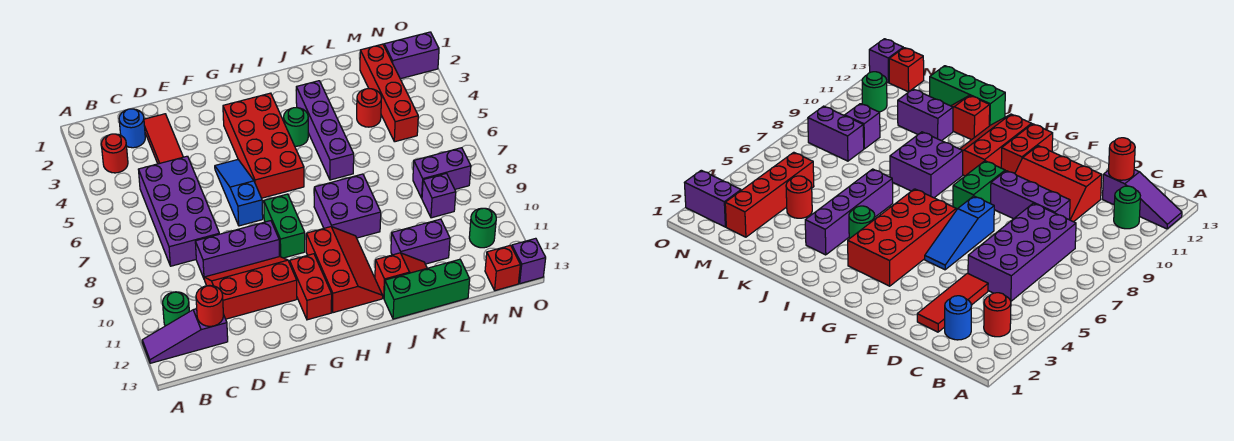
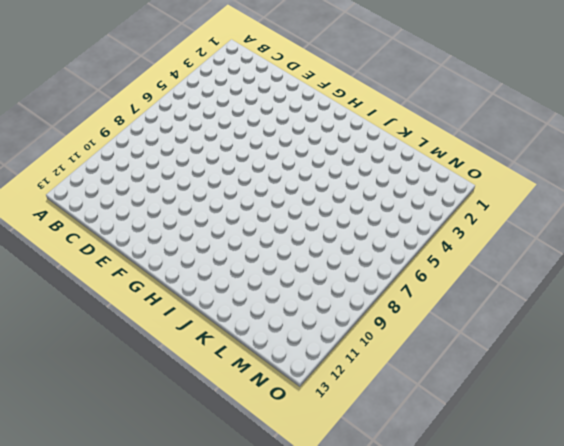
none -> purple 1x3 slope [142,309,228,363]
none -> red 1x1 round brick [101,134,128,173]
none -> green 1x1 round brick [163,292,189,326]

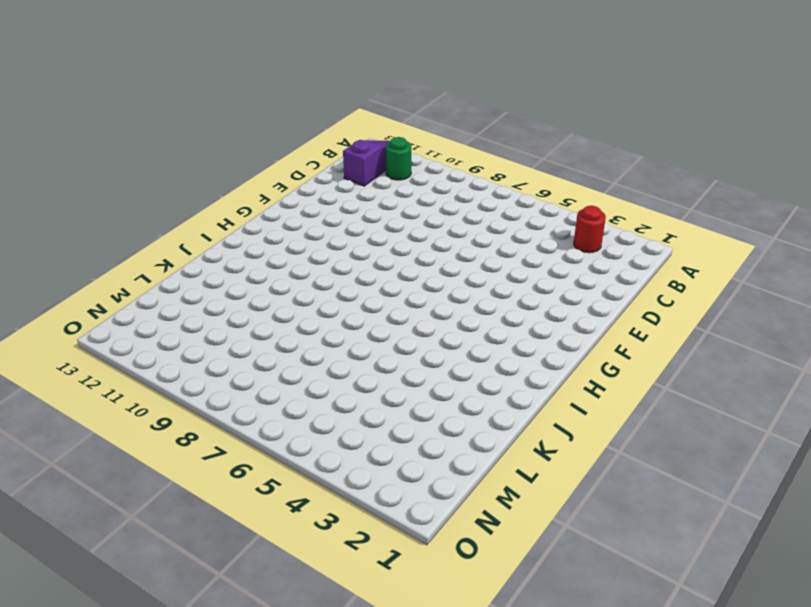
none -> blue 1x1 round brick [119,109,145,148]
none -> purple 2x4 brick [138,156,219,266]
none -> red 1x3 tile [144,114,183,164]

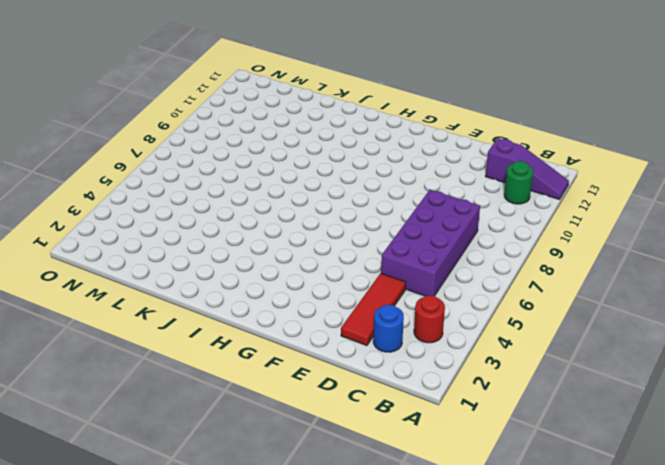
none -> purple 1x3 brick [195,221,279,278]
none -> red 2x3 slope [204,256,297,319]
none -> blue 1x3 slope [215,160,263,226]

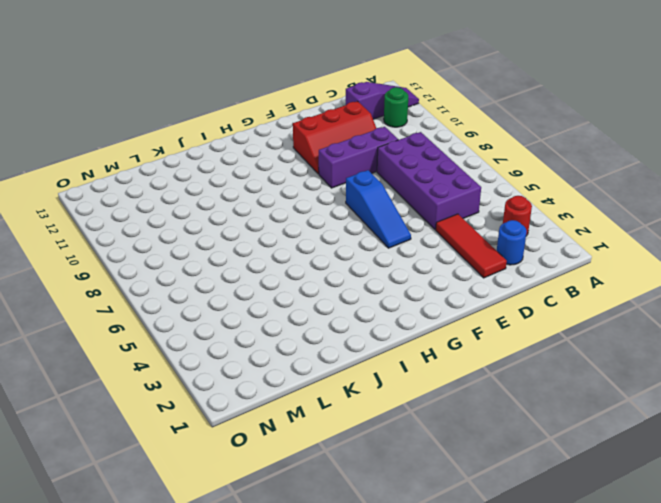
none -> red 2x4 brick [223,93,304,198]
none -> green 1x2 brick [264,194,305,258]
none -> red 1x2 brick [290,254,332,320]

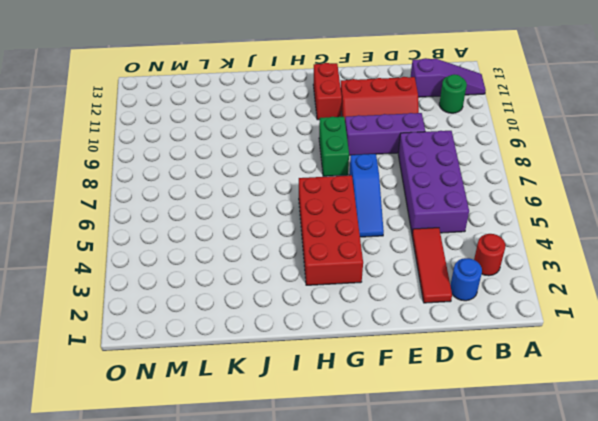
none -> red 2x3 slope [306,227,383,313]
none -> green 1x1 round brick [284,108,308,146]
none -> purple 2x2 brick [314,174,381,238]

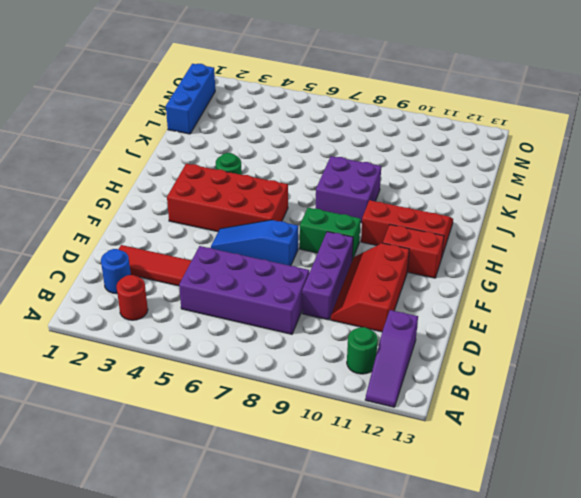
blue 1x3 brick [166,64,215,134] -> none
none -> purple 1x4 brick [296,81,354,180]
none -> red 1x2 slope [375,253,427,298]
none -> green 1x3 brick [384,259,470,319]

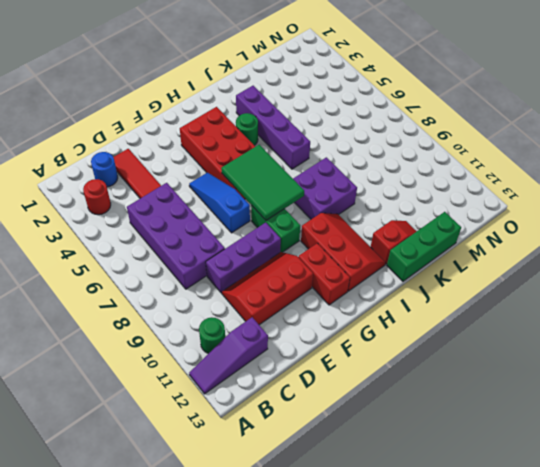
green 2x3 tile [221,145,304,220] -> none
none -> purple 1x2 brick [391,219,450,264]
none -> red 1x1 round brick [357,89,381,127]
none -> red 1x4 brick [360,44,418,142]

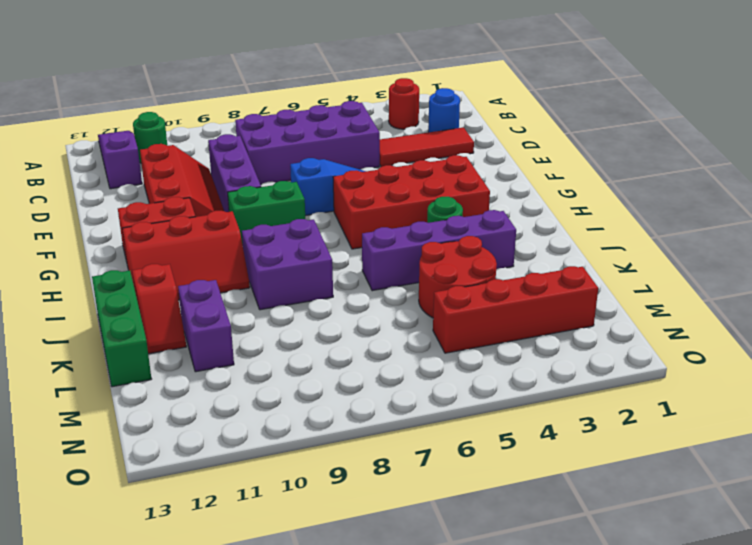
red 2x2 round brick [419,236,497,318] -> red 1x1 round brick [357,89,381,127]
none -> purple 1x2 brick [413,148,471,198]
none -> purple 1x1 brick [422,173,456,218]
none -> purple 1x2 brick [384,32,439,79]

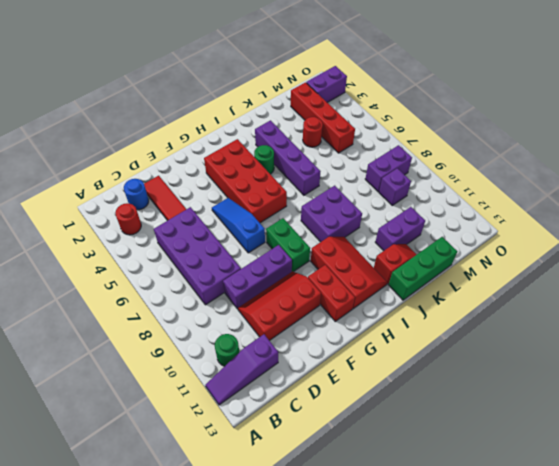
none -> green 1x1 round brick [469,208,496,248]
none -> red 1x1 brick [485,245,520,291]
none -> purple 1x1 brick [512,238,546,284]

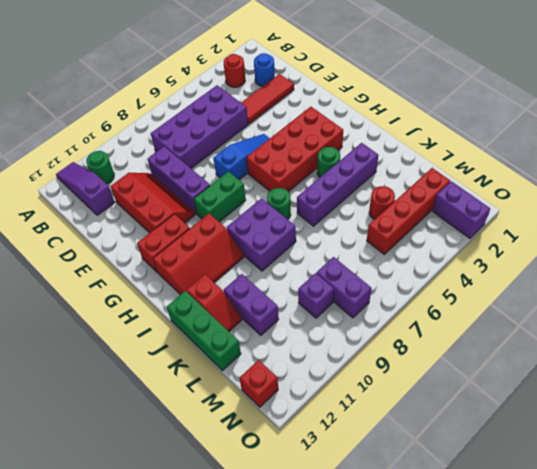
green 1x1 round brick [267,188,291,219] -> green 1x1 round brick moved to [469,208,496,248]
none -> purple 1x1 brick [512,238,546,284]
none -> red 1x1 round brick [196,285,223,326]

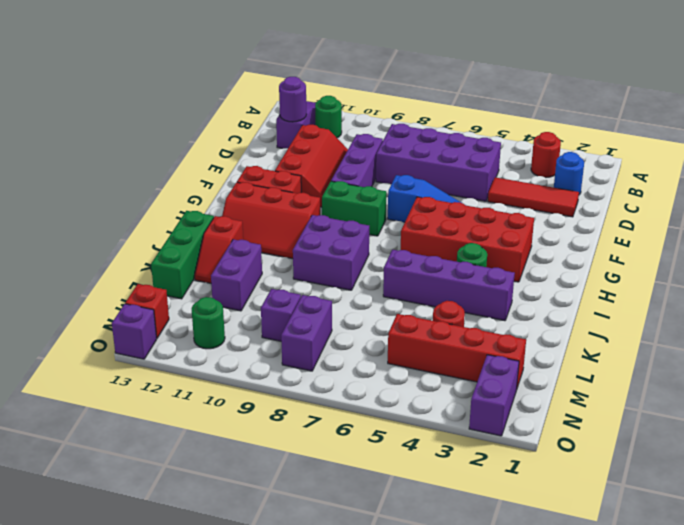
purple 1x1 round brick [279,77,306,122] -> red 1x1 round brick [196,285,223,326]

